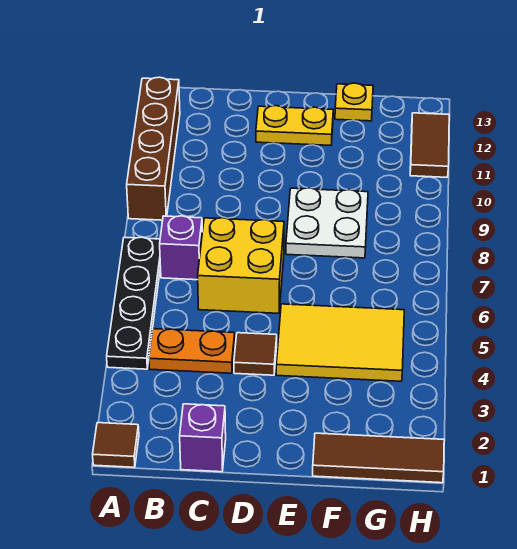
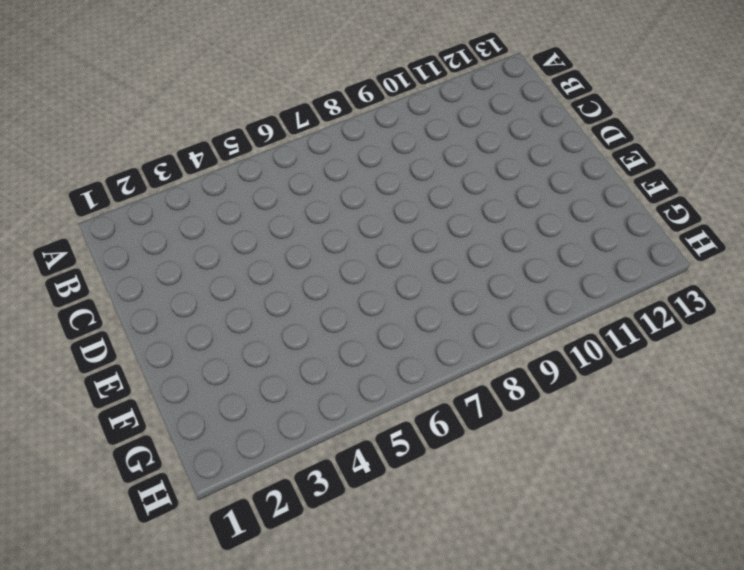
none -> brown 1x1 tile [93,423,139,467]
none -> black 1x4 plate [107,237,161,369]
none -> brown 1x4 brick [127,77,180,220]

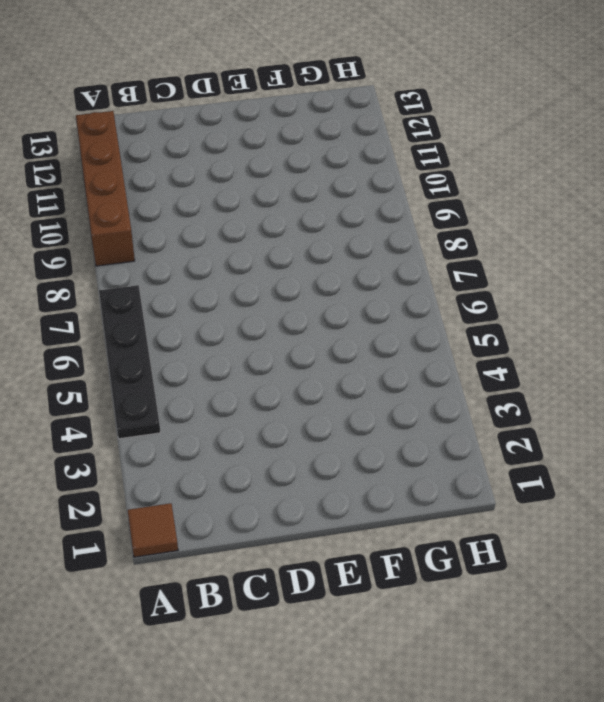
none -> orange 1x2 plate [149,329,235,373]
none -> purple 1x1 brick [160,216,202,280]
none -> purple 1x1 brick [180,404,226,472]

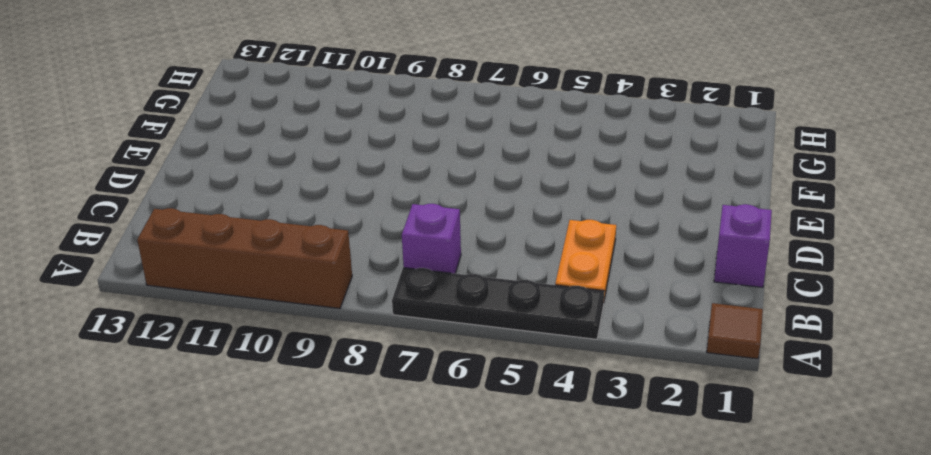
none -> yellow 2x2 brick [198,218,284,313]
none -> brown 1x1 tile [234,333,277,375]
none -> yellow 1x2 plate [256,106,333,145]

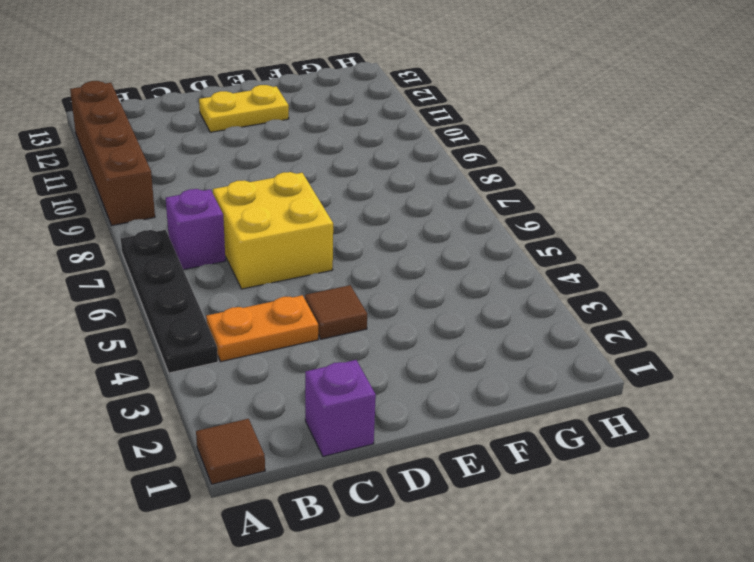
none -> yellow 2x3 tile [276,304,404,381]
none -> white 2x2 plate [286,188,368,258]
none -> brown 1x3 tile [313,433,444,483]

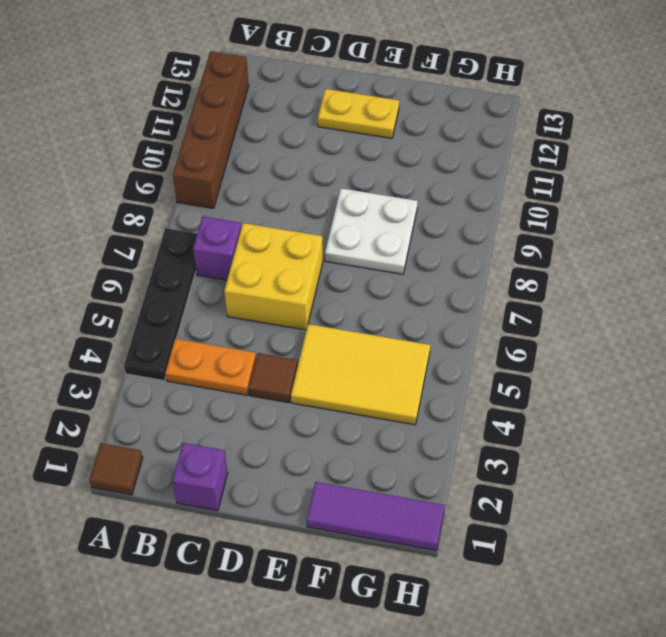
purple 1x3 tile [307,482,445,551] -> brown 1x3 tile [313,433,444,483]
none -> yellow 1x1 plate [335,83,373,121]
none -> brown 1x2 tile [410,113,449,177]

